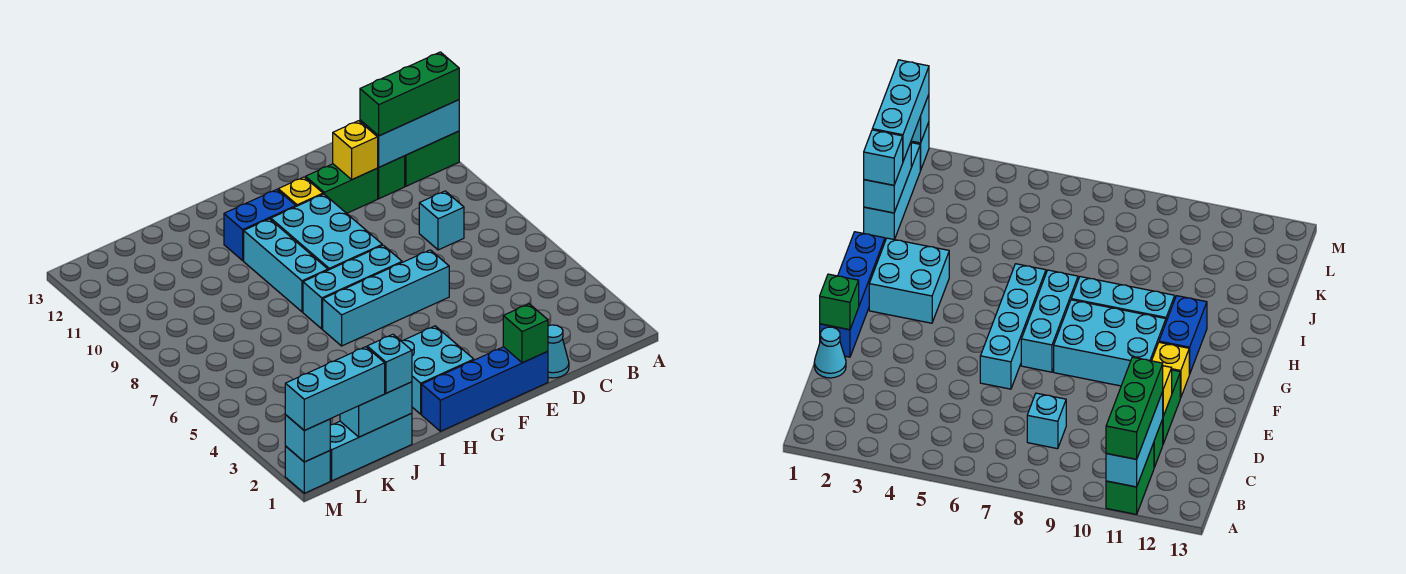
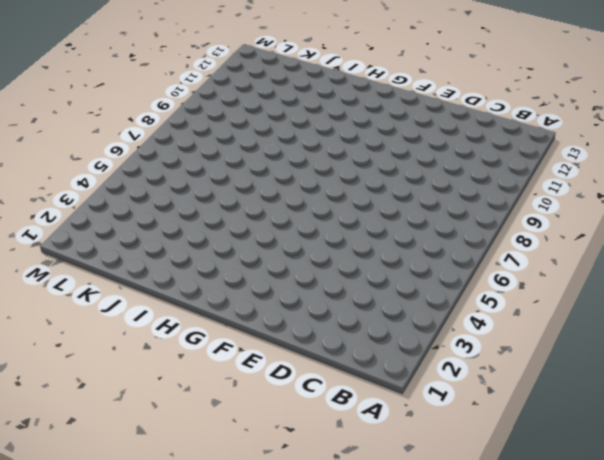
none -> green 1x2 brick [405,131,459,186]
none -> cyan 1x1 brick [419,191,464,250]
none -> green 1x1 brick [378,156,405,199]

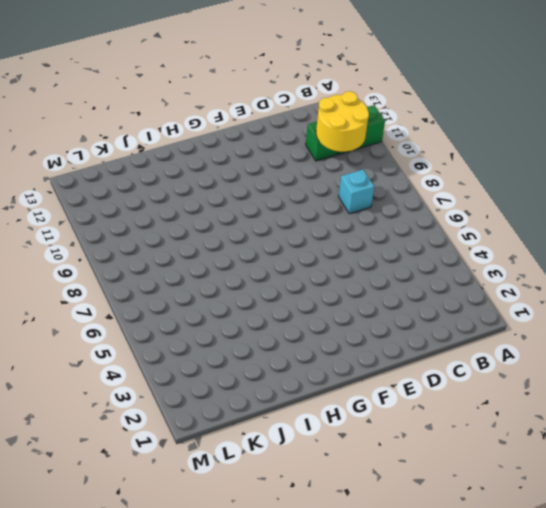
yellow 2x2 round brick [316,91,369,152] -> cyan 1x3 brick [360,100,459,167]
none -> cyan 1x1 cone [548,325,569,378]
none -> green 1x2 brick [306,164,378,213]
none -> blue 1x4 brick [422,347,548,431]

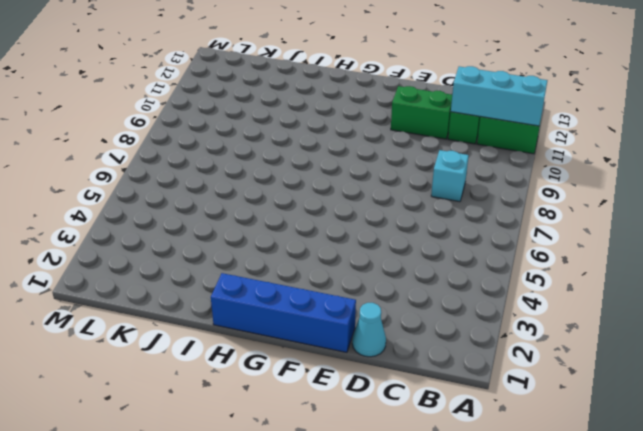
none -> cyan 1x4 brick [323,250,449,346]
none -> cyan 1x3 brick [303,245,402,329]
none -> cyan 2x3 brick [271,194,382,270]

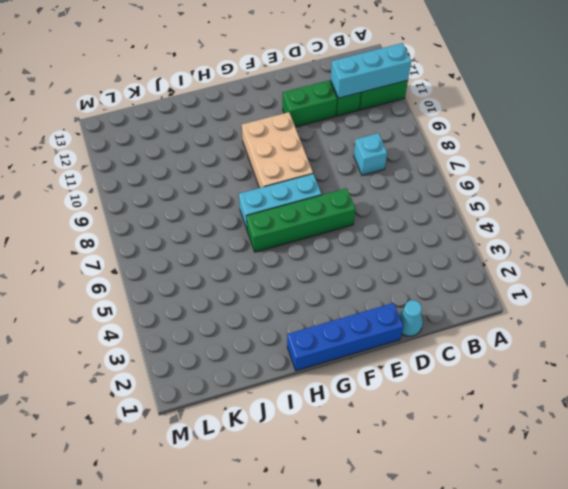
green 1x4 brick [246,188,356,252] -> cyan 1x4 brick [323,250,449,346]
tan 2x3 brick [242,112,313,188] -> cyan 2x3 brick [271,194,382,270]
none -> yellow 1x1 brick [278,177,323,206]
none -> cyan 2x2 brick [402,326,474,414]
none -> blue 1x2 brick [224,189,296,260]

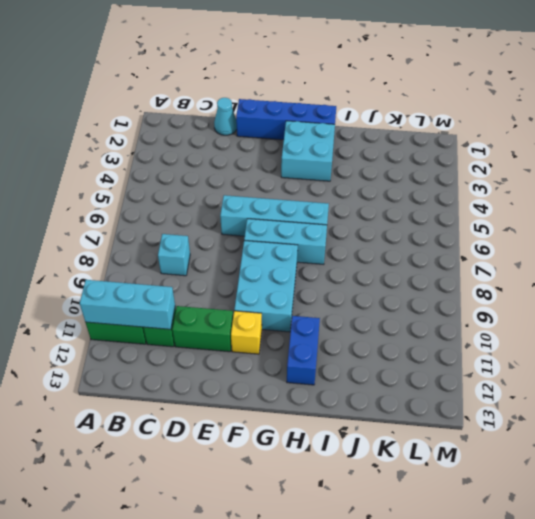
blue 1x2 brick [287,316,320,385] -> blue 1x2 brick turned to [224,189,296,260]
none -> cyan 1x3 brick [244,219,328,312]
none -> cyan 1x3 brick [330,413,412,481]
none -> cyan 1x1 brick [285,446,330,493]

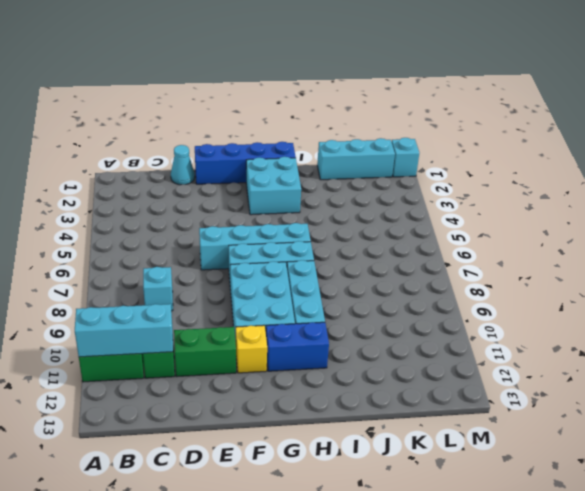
none -> yellow 1x1 brick [333,121,378,180]
none -> green 1x1 brick [503,304,548,363]
none -> cyan 1x2 brick [340,382,412,437]

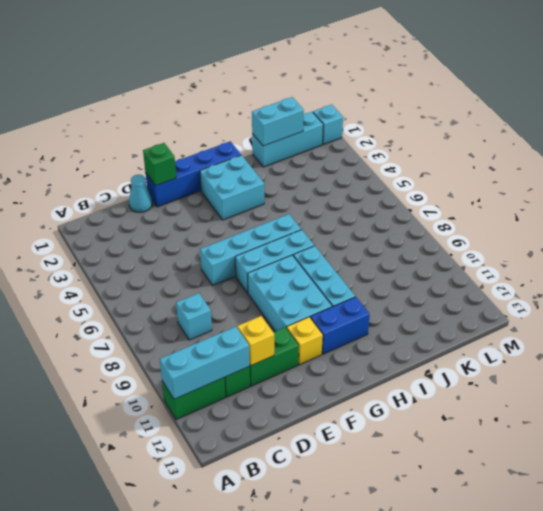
none -> cyan 1x1 brick [285,415,330,462]
none -> green 1x3 brick [360,52,459,136]
none -> cyan 1x1 brick [367,334,412,393]

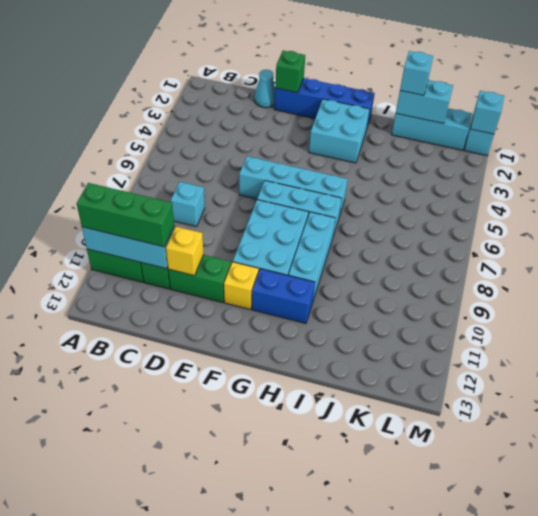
none -> cyan 1x3 brick [285,347,385,430]

